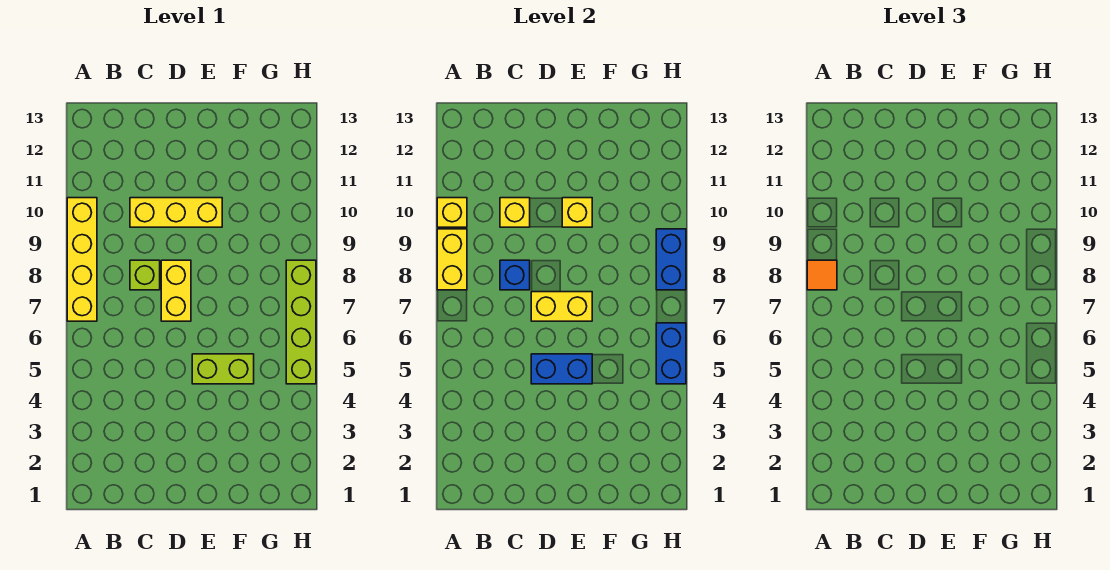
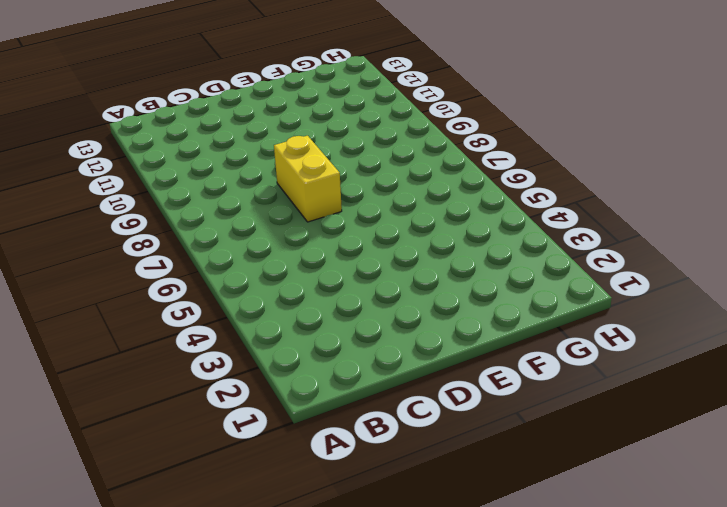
none -> yellow 1x4 brick [67,198,97,321]
none -> lime 1x1 brick [130,260,160,290]
none -> yellow 1x3 brick [130,198,222,227]

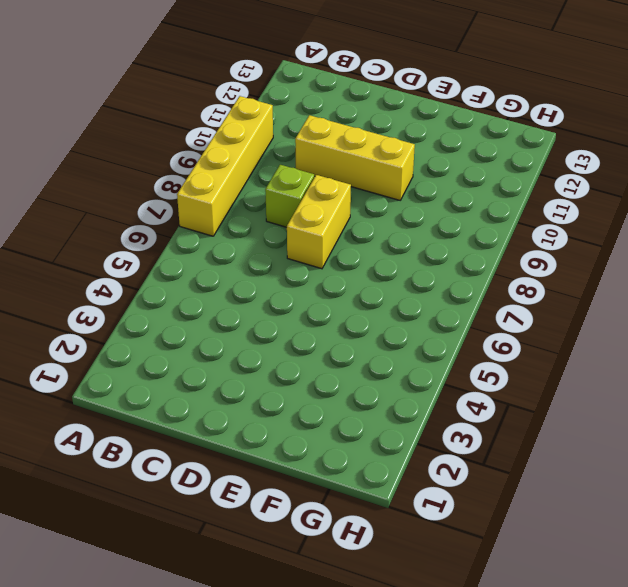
none -> lime 1x2 brick [192,354,254,384]
none -> lime 1x4 brick [286,260,316,384]
none -> yellow 1x2 brick [437,229,467,290]

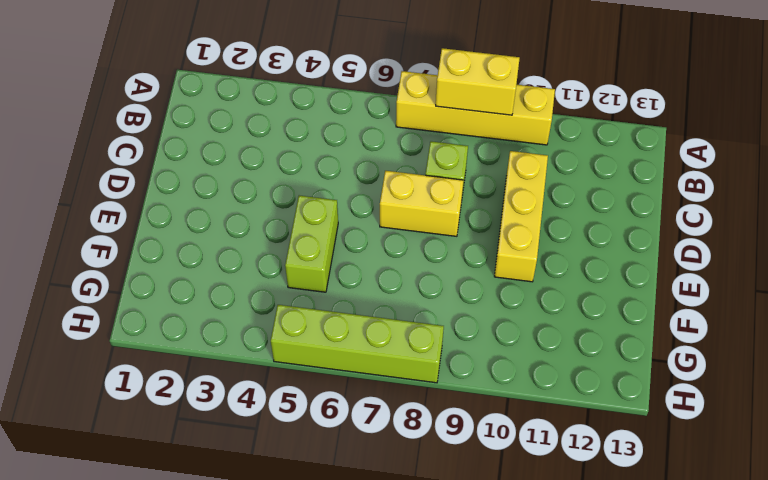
none -> yellow 1x1 brick [437,198,467,227]
none -> blue 1x1 brick [500,260,530,290]
none -> yellow 1x1 brick [500,198,530,227]

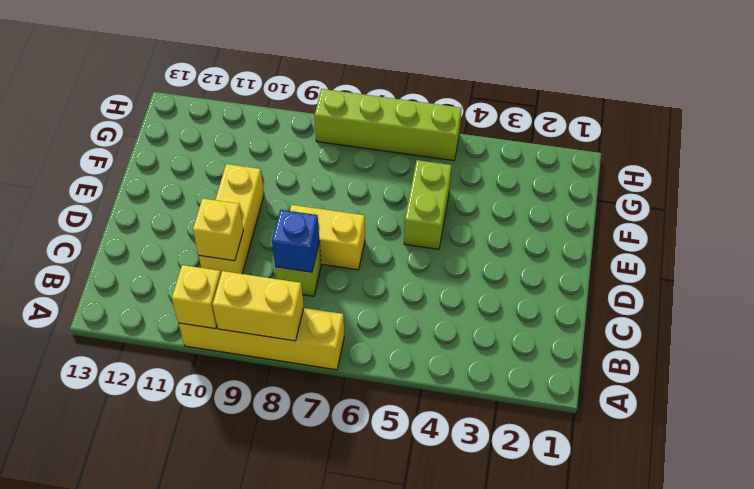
none -> blue 1x2 brick [531,354,592,384]
none -> yellow 1x2 brick [531,292,592,321]
none -> yellow 1x1 brick [562,198,592,227]

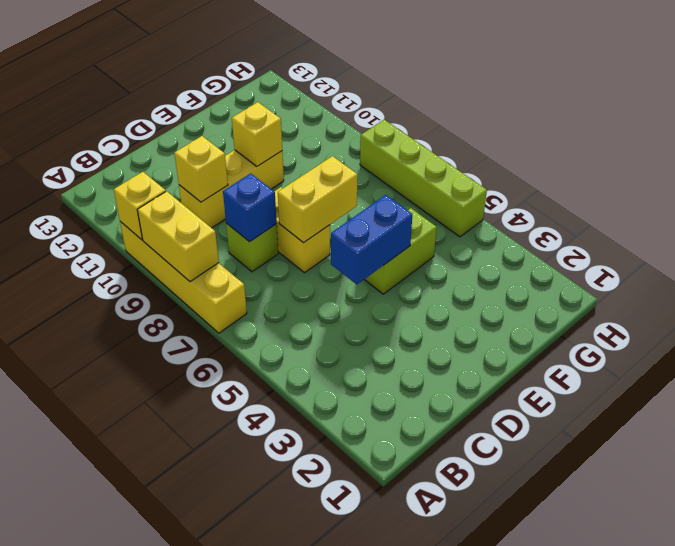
none -> blue 1x2 brick [656,323,686,384]
none -> blue 1x2 brick [656,229,686,290]
none -> orange 1x1 tile [807,260,837,290]

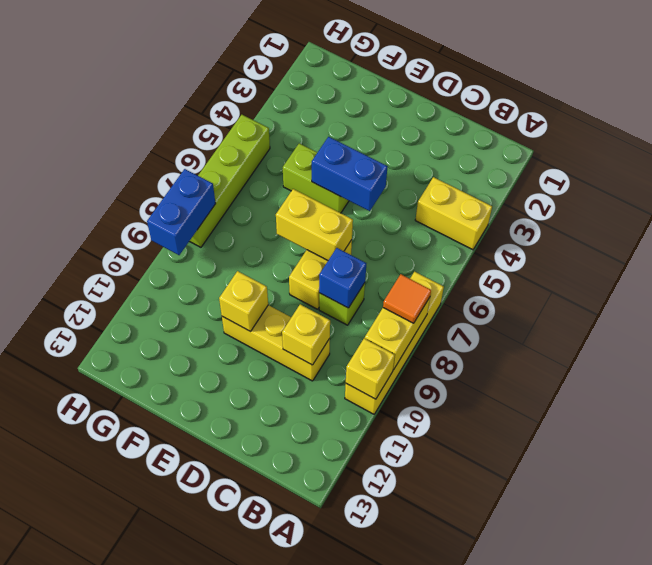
yellow 1x2 brick [415,177,492,250] -> none
none -> blue 1x2 brick [656,323,686,384]

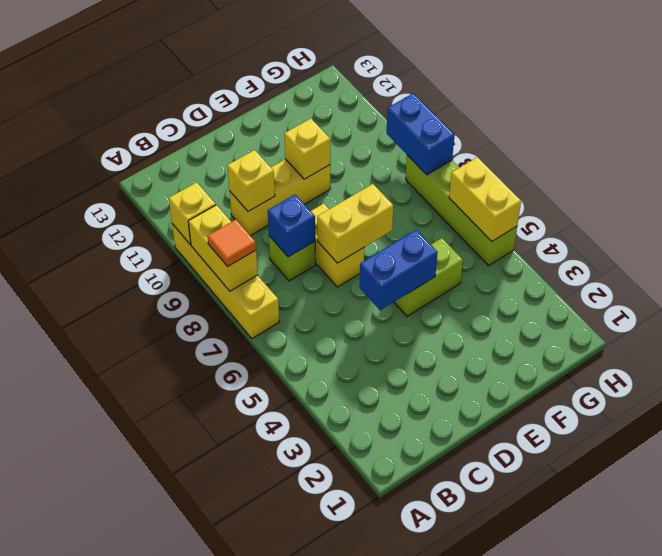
yellow 1x2 brick [449,157,521,241] -> blue 1x2 brick [656,323,686,384]

